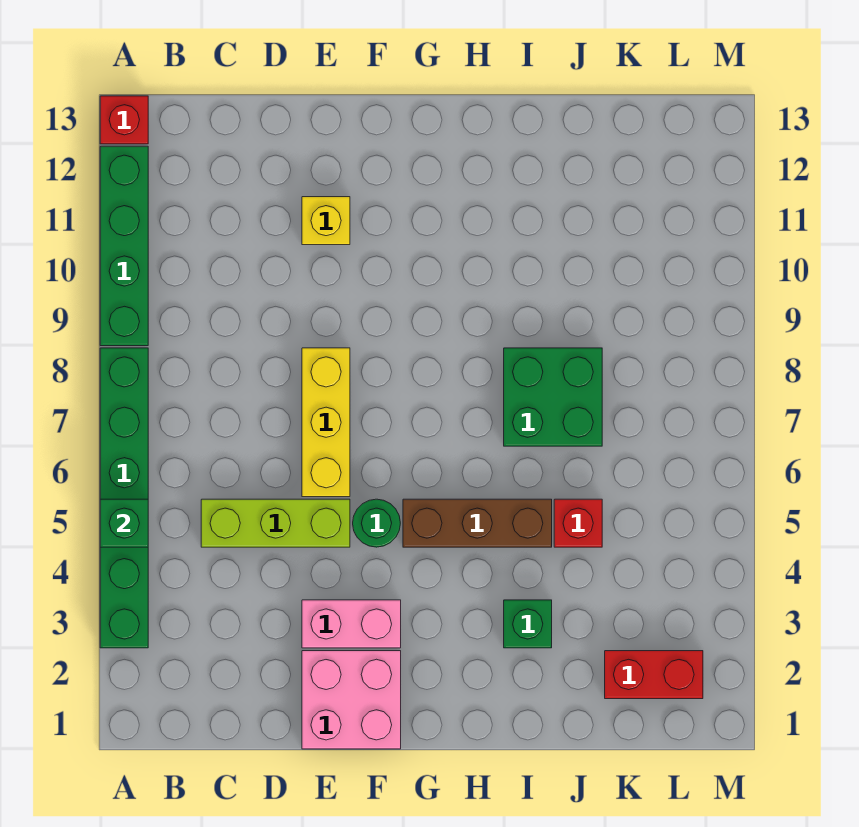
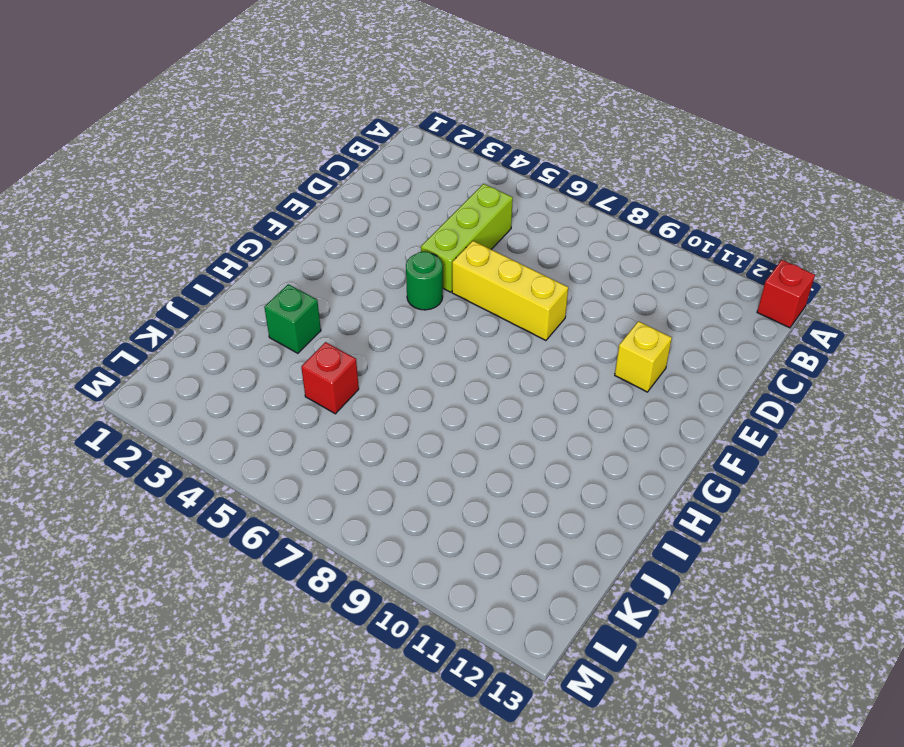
none -> green 1x6 brick [100,348,148,648]
none -> green 1x4 brick [100,146,148,346]
none -> pink 2x2 brick [302,651,401,749]

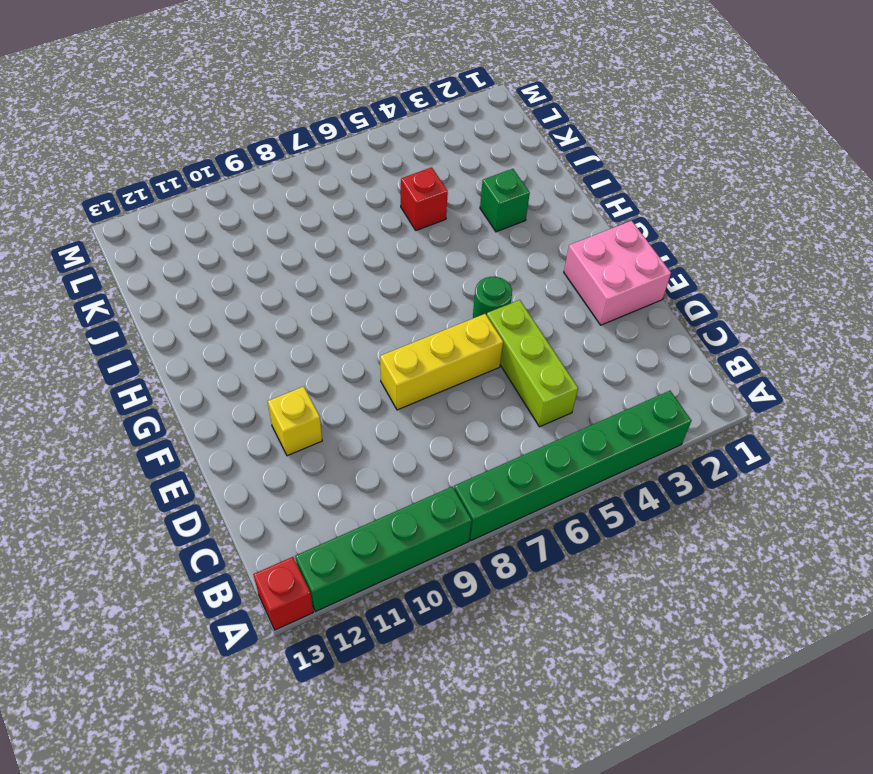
none -> pink 1x2 brick [302,600,401,648]
none -> brown 1x3 brick [403,499,552,547]
none -> green 2x2 brick [504,348,602,446]

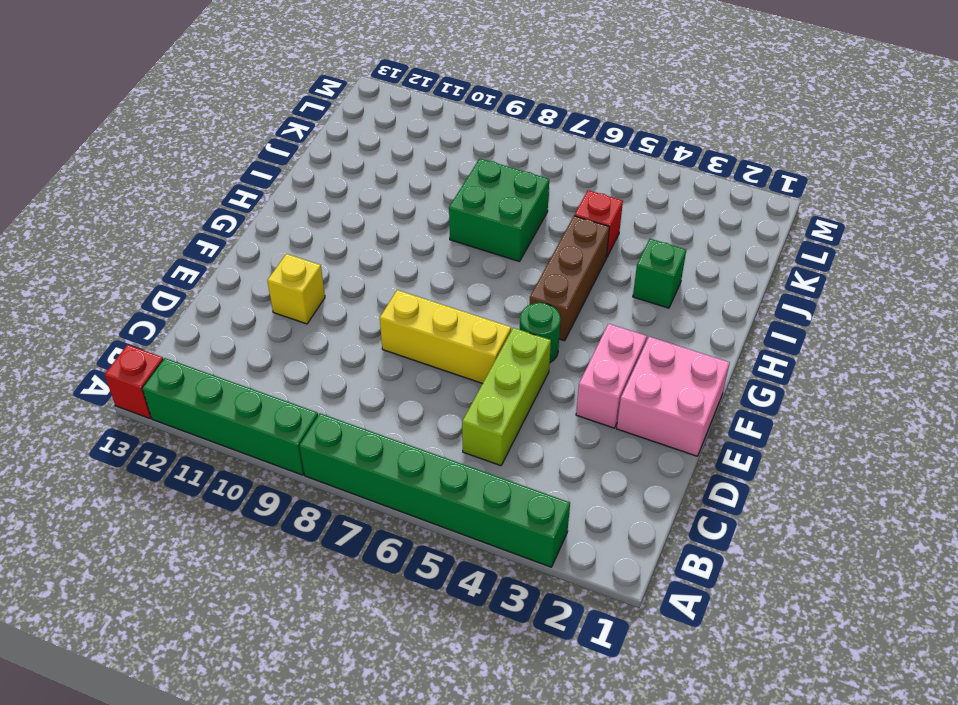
none -> red 1x2 brick [605,651,703,699]
none -> green 1x1 brick [100,499,148,547]

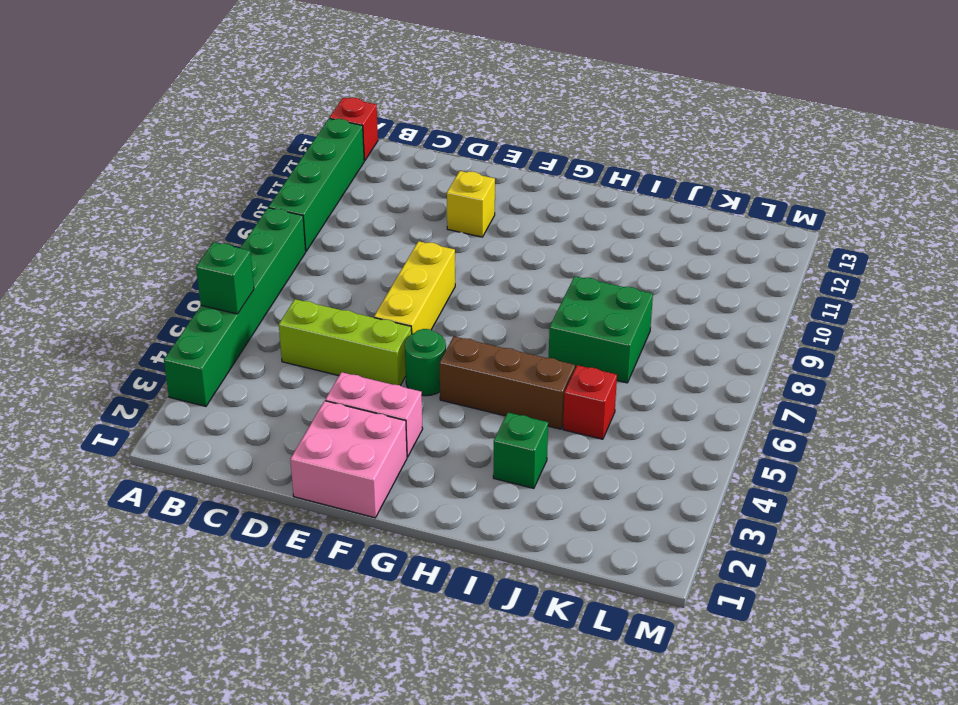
none -> red 1x2 brick [605,651,703,699]

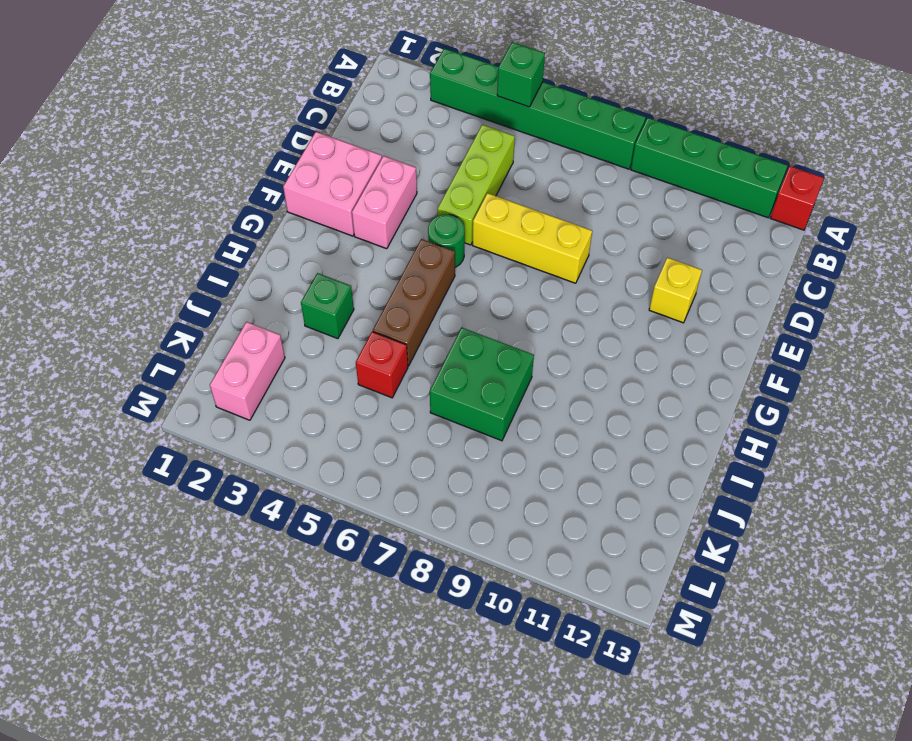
pink 1x2 brick [210,322,285,420] -> red 1x2 brick [605,651,703,699]

